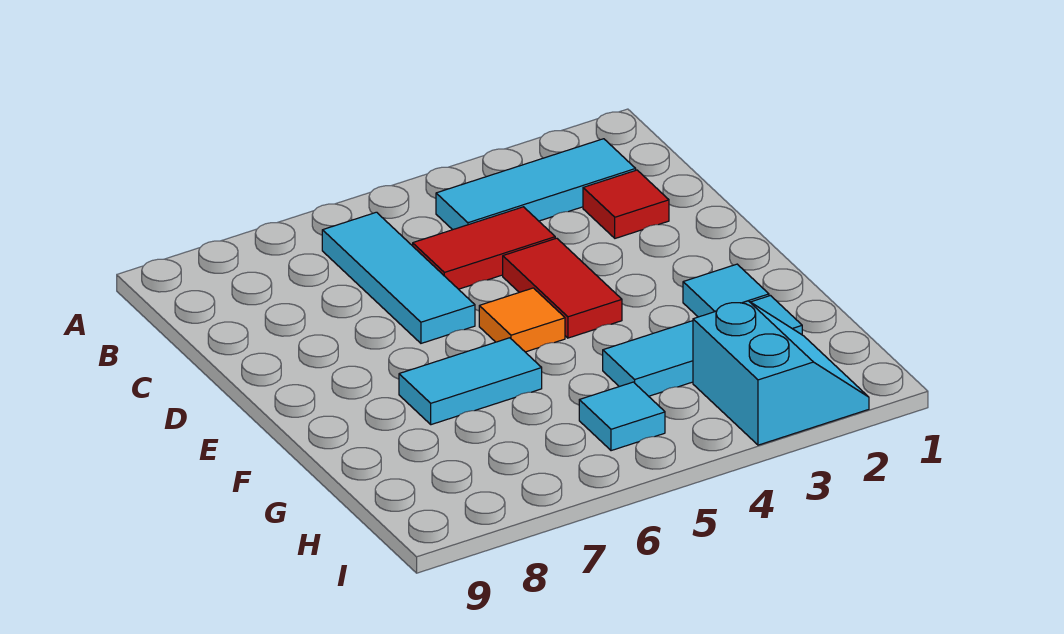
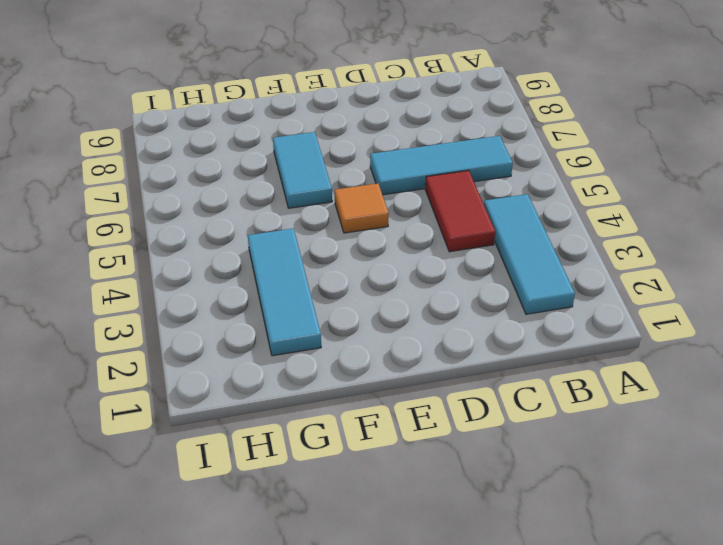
none -> red 1x1 tile [583,170,669,238]
none -> red 1x2 tile [503,238,622,338]

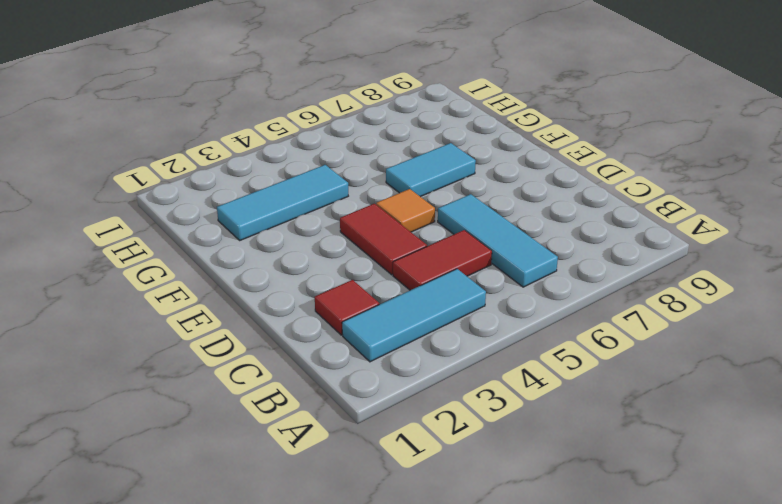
none -> cyan 1x1 tile [683,264,769,317]
none -> cyan 2x2 slope [693,301,869,445]

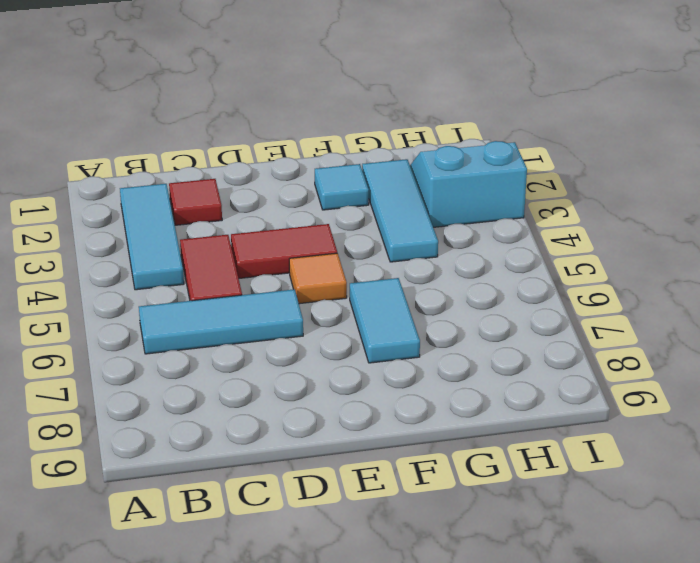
none -> cyan 1x1 tile [579,382,665,451]

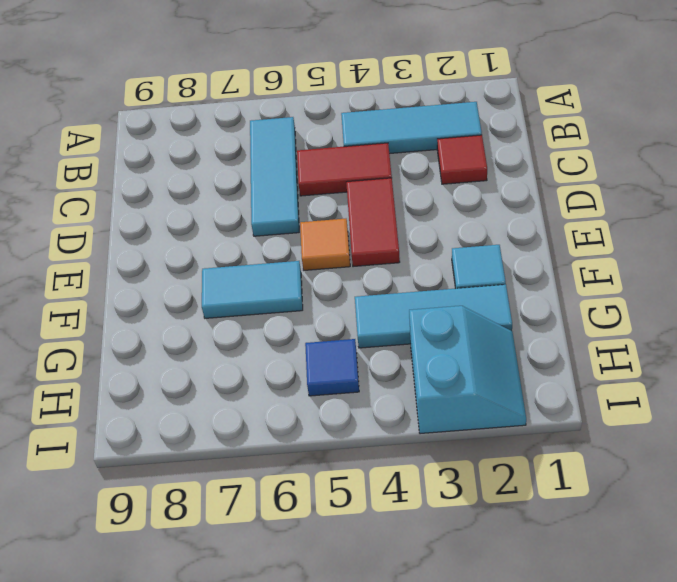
blue 1x1 tile [305,339,359,396] -> cyan 1x1 tile [579,382,665,451]

